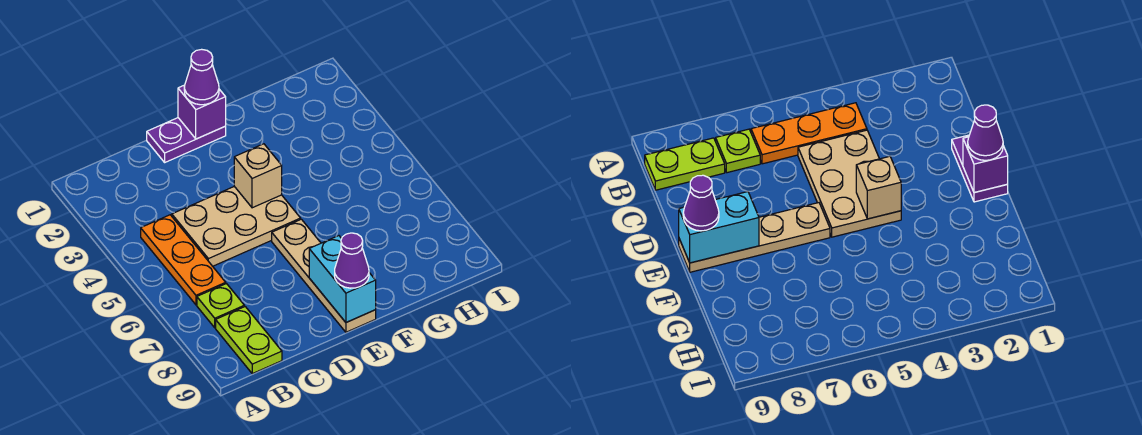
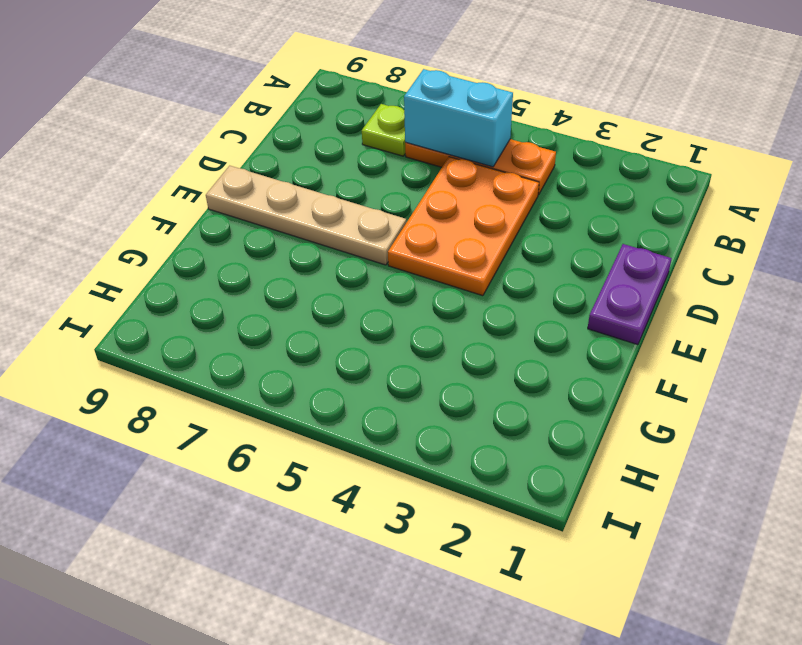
cyan 1x2 brick [404,69,513,167] -> cyan 1x2 brick moved to [309,236,376,322]
orange 2x3 plate [388,157,539,296] -> tan 2x3 plate [172,186,301,266]
none -> lime 1x2 plate [216,307,282,374]
none -> purple 1x1 brick [178,85,226,139]

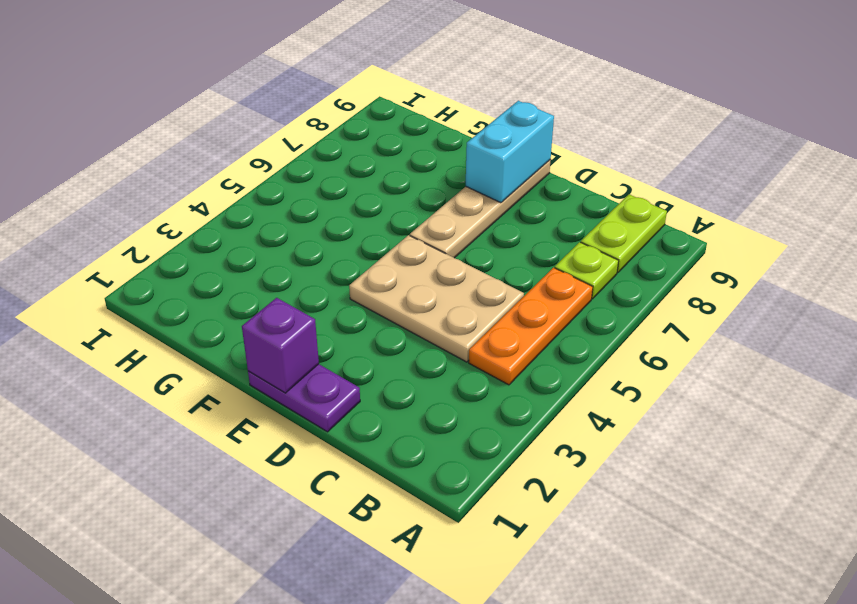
none -> tan 1x1 brick [234,144,282,208]
none -> purple 1x1 cone [184,49,219,105]

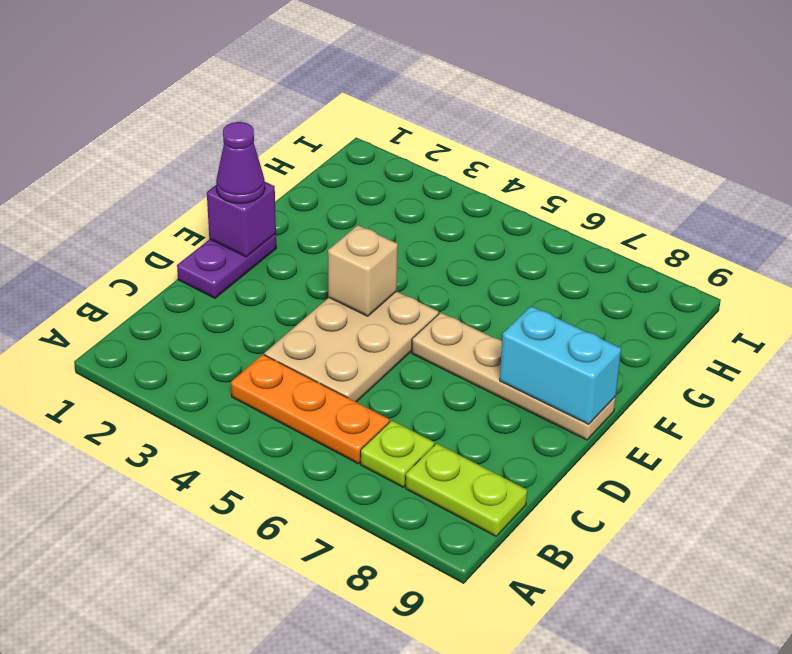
none -> purple 1x1 cone [335,233,369,288]

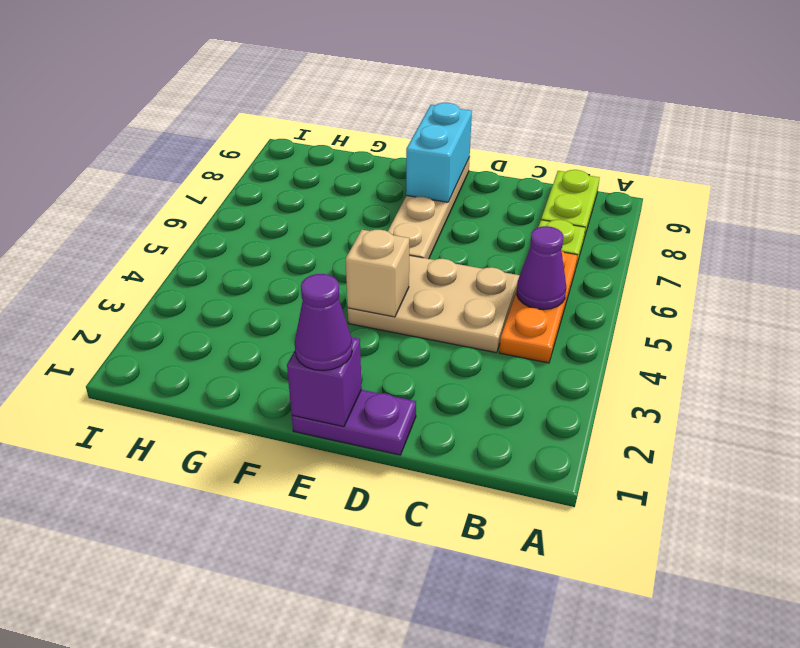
purple 1x1 cone [517,226,566,310] -> purple 1x1 cone moved to [335,233,369,288]

